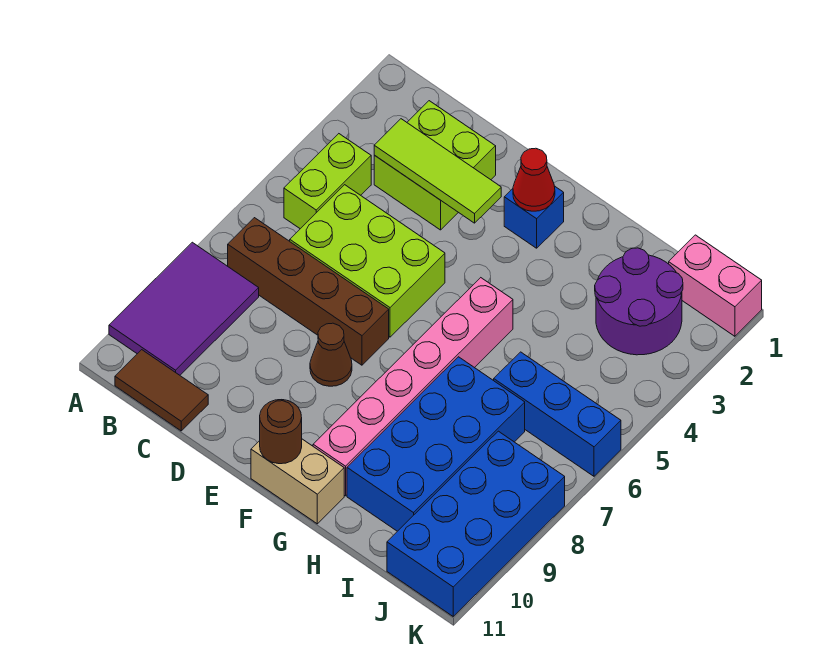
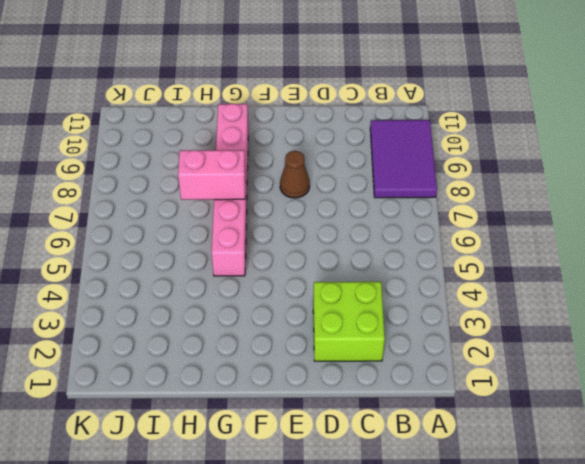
pink 1x2 brick [178,150,246,200] -> pink 1x2 brick moved to [669,235,762,336]
none -> lime 1x2 brick [284,134,371,229]
none -> brown 1x4 brick [228,218,389,365]
none -> brown 1x2 tile [115,350,208,431]

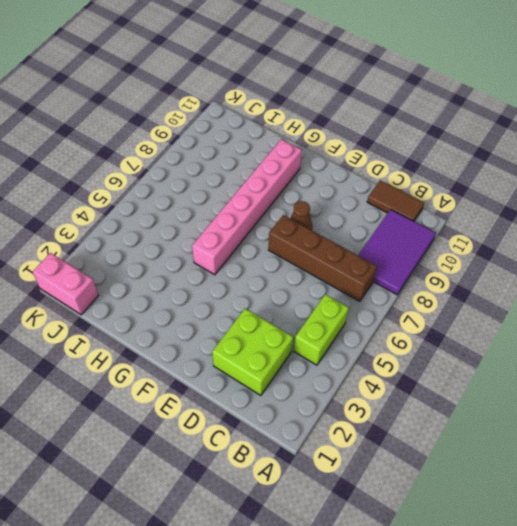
none -> lime 2x3 brick [290,185,445,337]
none -> blue 1x1 brick [504,186,564,248]
none -> tan 1x2 brick [251,439,344,524]

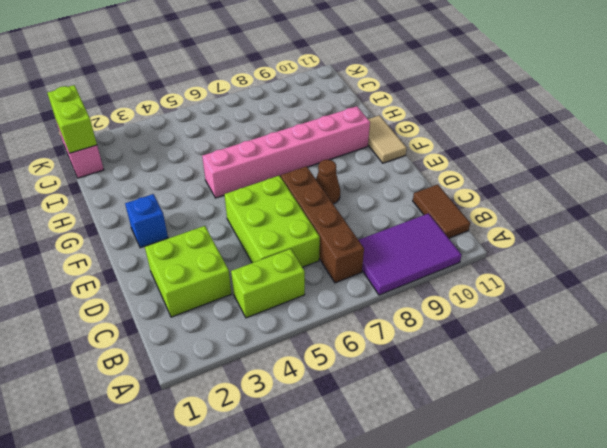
tan 1x2 tile [368,115,407,163] -> tan 1x2 brick [251,439,344,524]
lime 1x2 brick [47,85,97,153] -> none
none -> blue 2x4 brick [347,357,525,531]
none -> purple 2x2 round brick [595,248,683,355]
none -> blue 1x3 brick [494,352,621,476]

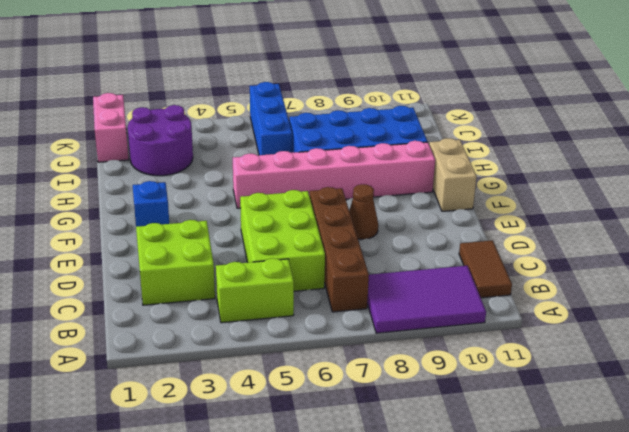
none -> blue 2x4 brick [387,431,565,616]
none -> lime 1x3 tile [374,119,501,223]
none -> red 1x1 cone [513,148,555,211]

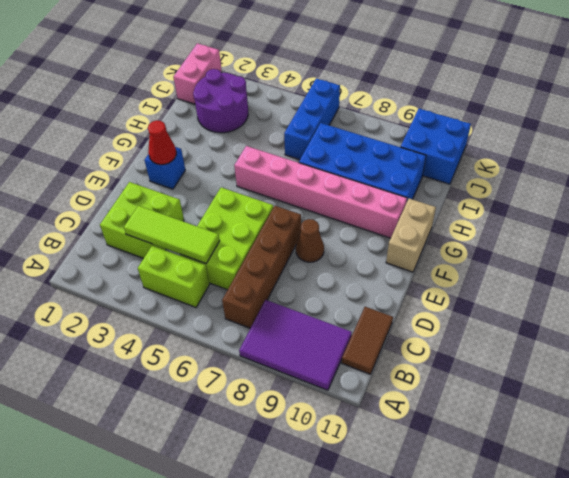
lime 1x3 tile [124,206,220,263] -> lime 1x3 tile turned to [374,119,501,223]
blue 2x2 brick [401,109,471,184] -> blue 2x4 brick [387,431,565,616]
none -> brown 1x1 round brick [260,400,302,464]

